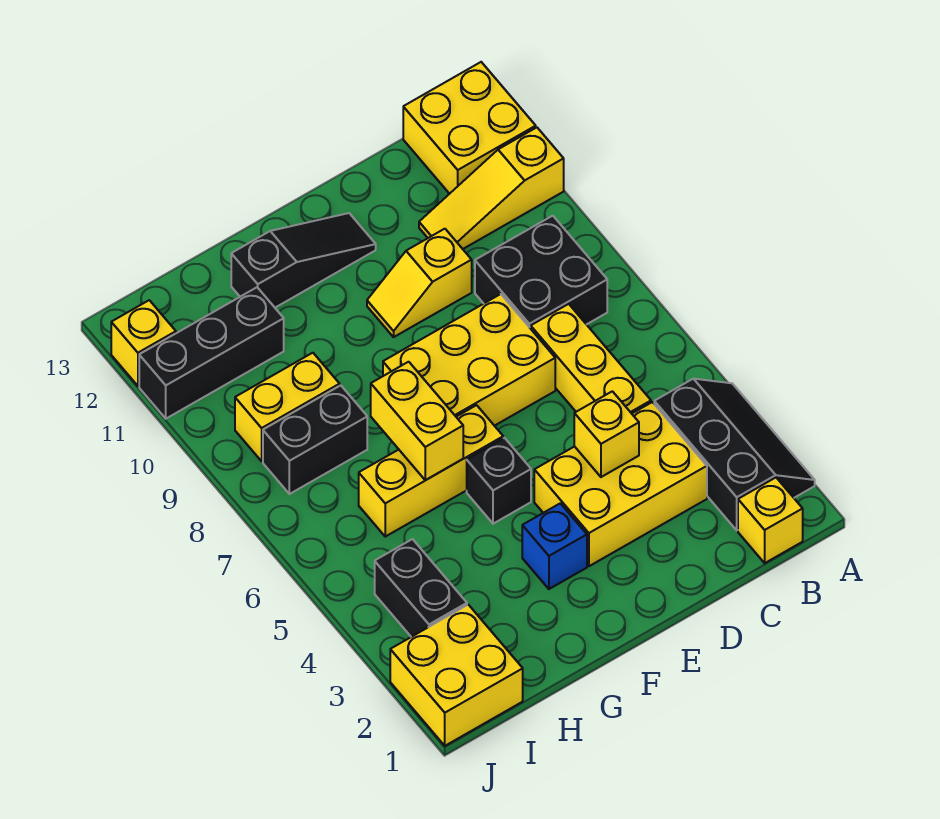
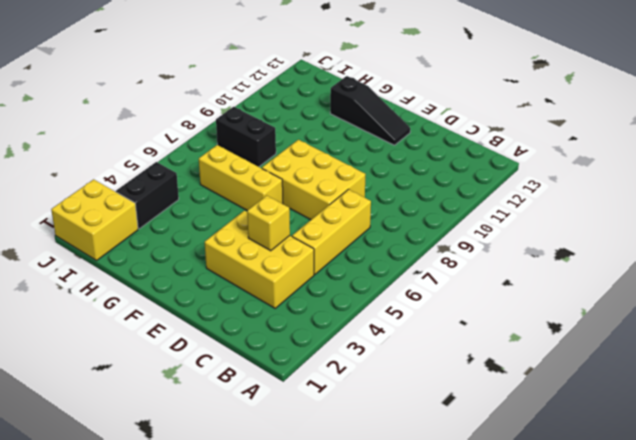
none -> black 2x3 slope [654,379,815,530]
none -> yellow 1x3 slope [419,128,564,249]
none -> yellow 2x2 brick [403,62,536,194]

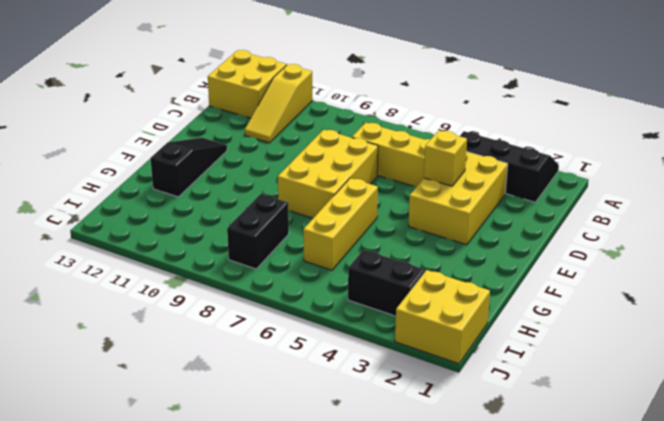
none -> yellow 1x1 brick [738,478,803,563]
none -> black 2x2 brick [475,216,607,329]
none -> yellow 1x2 slope [367,229,472,337]

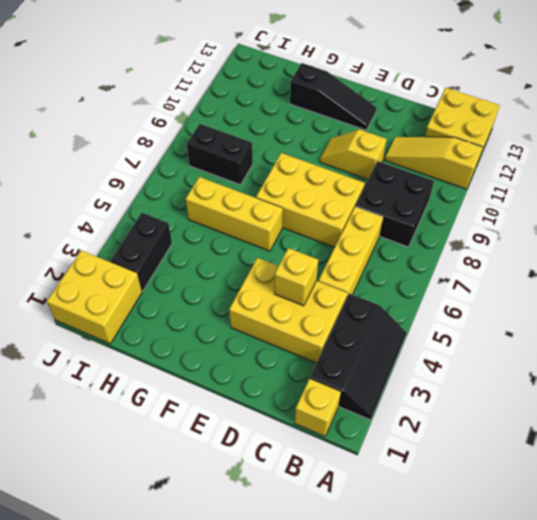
none -> blue 1x1 brick [522,503,587,589]
none -> black 1x1 brick [467,438,531,524]
none -> yellow 1x2 brick [235,353,340,461]

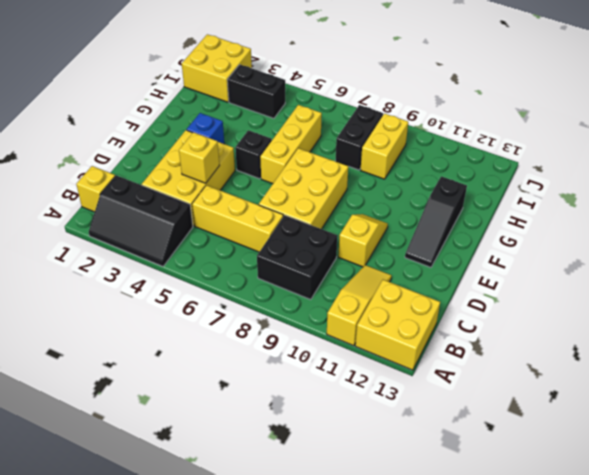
none -> black 1x3 brick [139,287,284,419]
none -> yellow 1x1 brick [111,300,176,386]
none -> yellow 1x2 brick [371,362,463,480]

